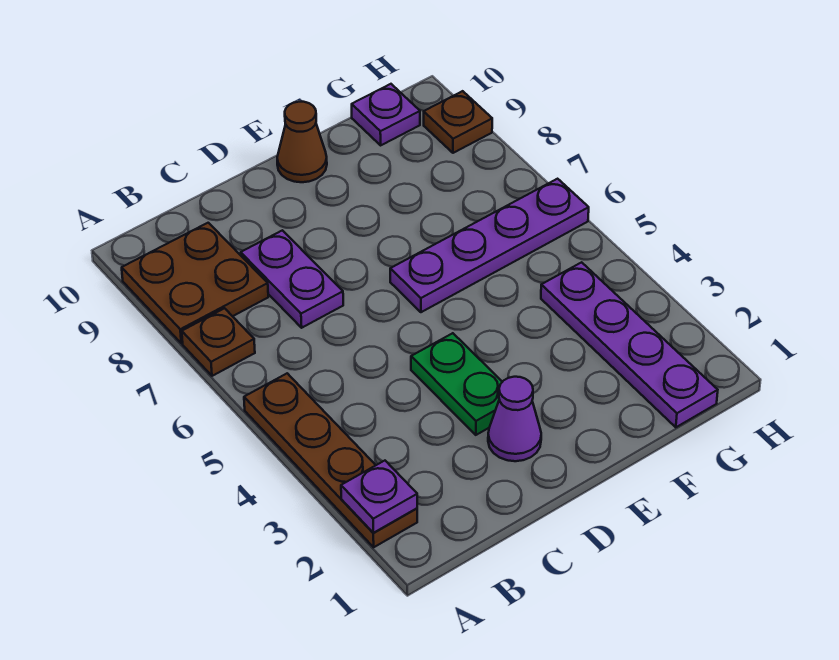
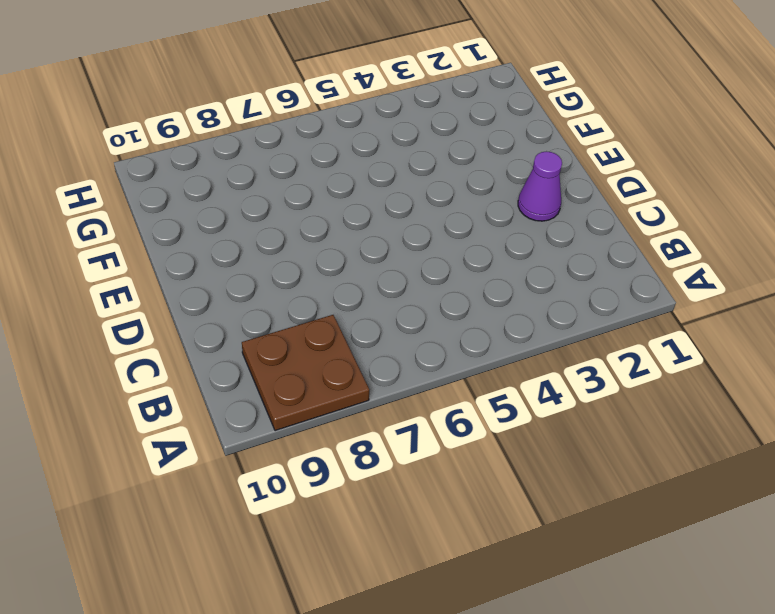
none -> brown 1x4 plate [244,373,417,547]
none -> brown 1x1 plate [182,308,255,376]
none -> purple 1x2 plate [241,230,343,328]

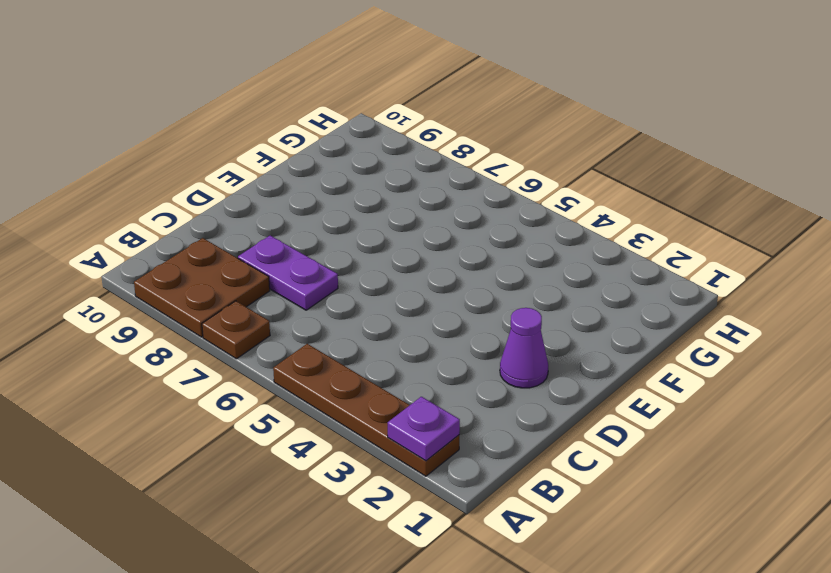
none -> green 1x2 plate [411,333,502,435]
none -> purple 1x4 plate [390,179,589,312]
none -> brown 1x1 cone [277,102,327,182]

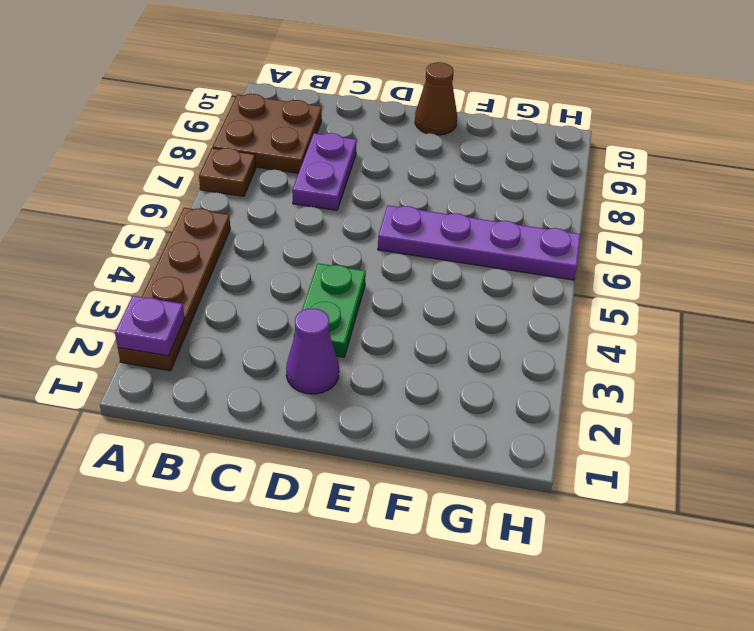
none -> purple 1x4 plate [541,262,718,427]
none -> purple 1x1 plate [352,84,420,145]
none -> brown 1x1 plate [424,91,492,153]

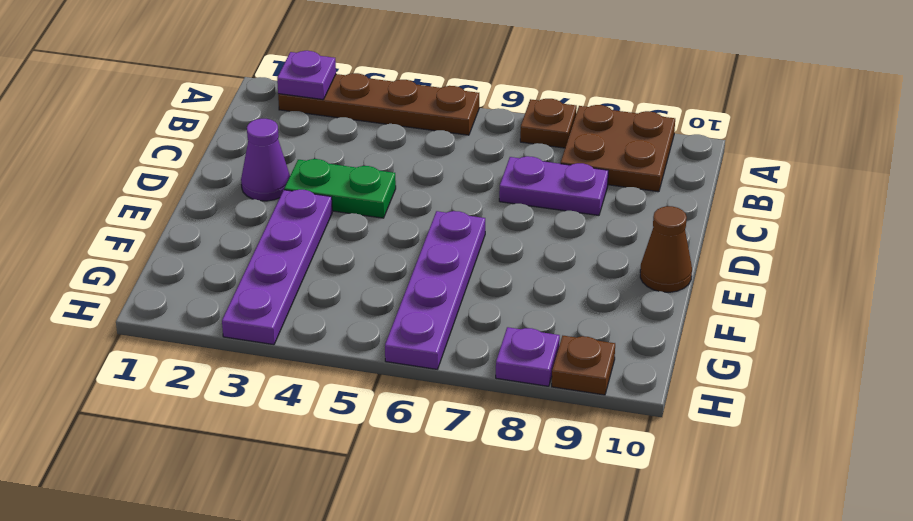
purple 1x4 plate [222,190,332,345] -> purple 1x4 plate turned to [541,262,718,427]
purple 1x1 plate [496,327,560,386] -> purple 1x1 plate moved to [352,84,420,145]

